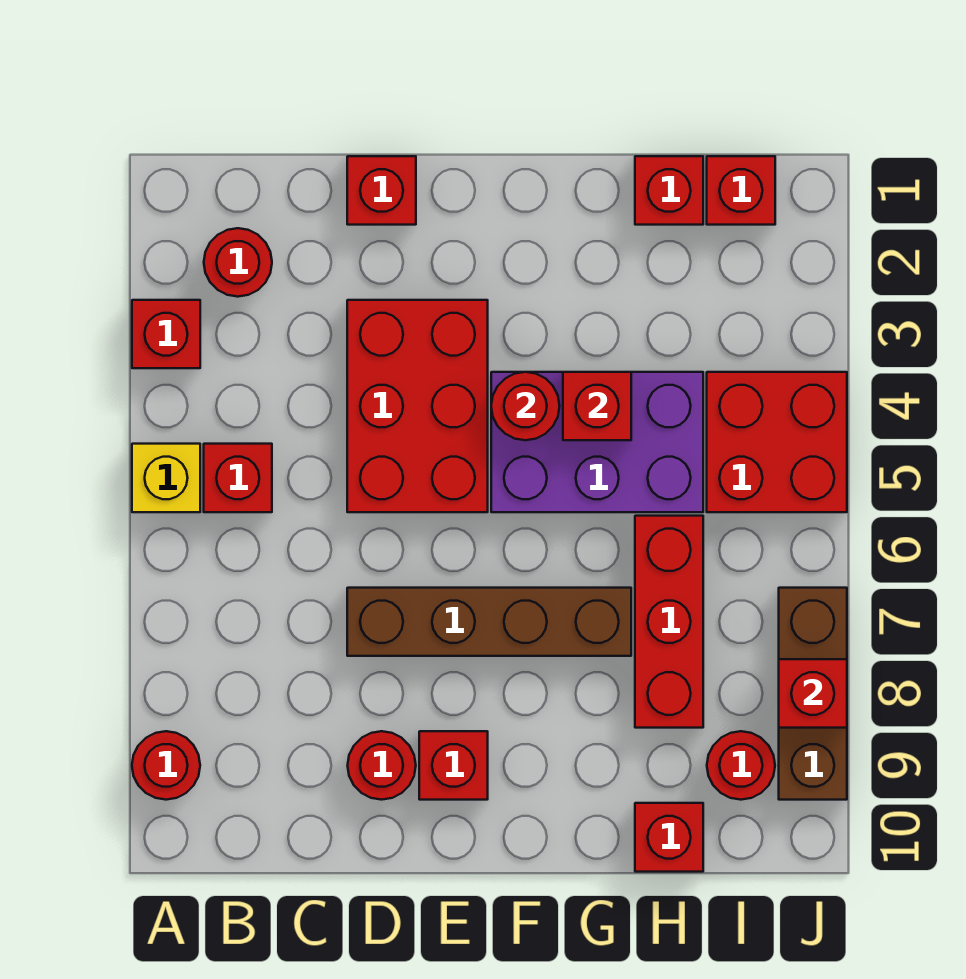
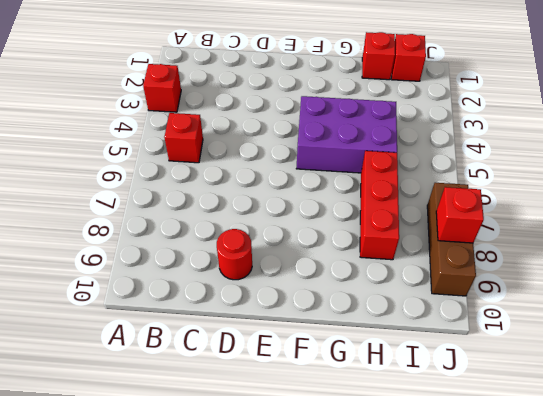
none -> yellow 1x1 brick [132,444,200,512]
none -> red 1x1 round brick [132,731,200,800]
none -> red 1x1 round brick [204,228,272,297]

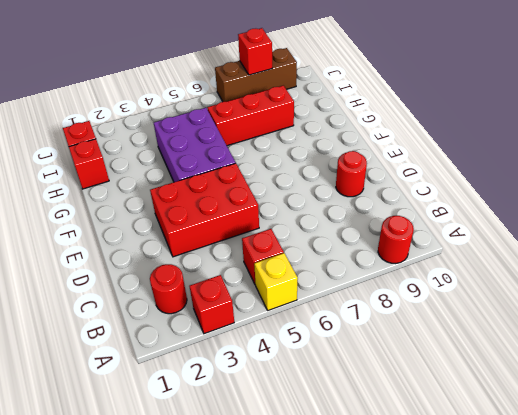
none -> red 1x1 brick [347,156,416,225]
none -> brown 1x4 brick [347,588,631,656]
none -> red 1x1 brick [419,731,488,800]

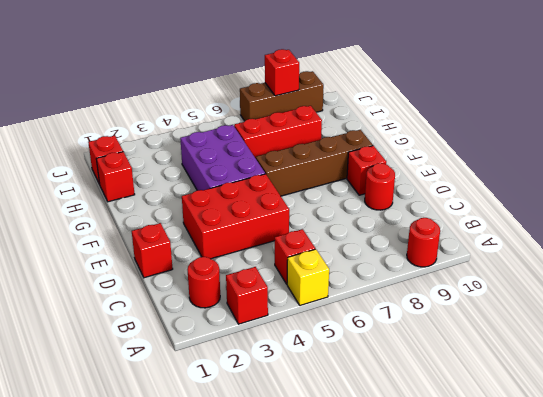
brown 1x4 brick [256,130,373,196] -> brown 1x4 brick turned to [347,588,631,656]
none -> red 1x1 brick [635,803,703,872]
none -> red 2x2 brick [707,372,847,512]
none -> red 1x1 round brick [707,731,775,800]

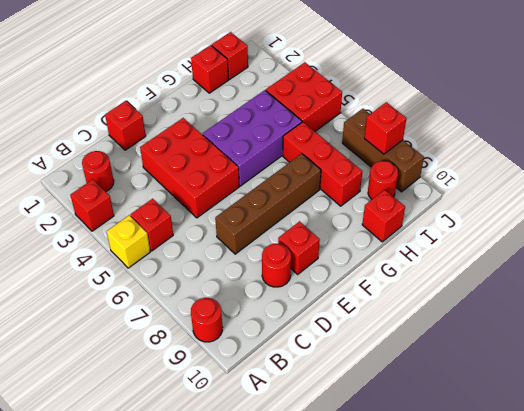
none -> red 1x1 round brick [491,372,560,440]
none -> red 1x1 brick [563,372,631,440]

